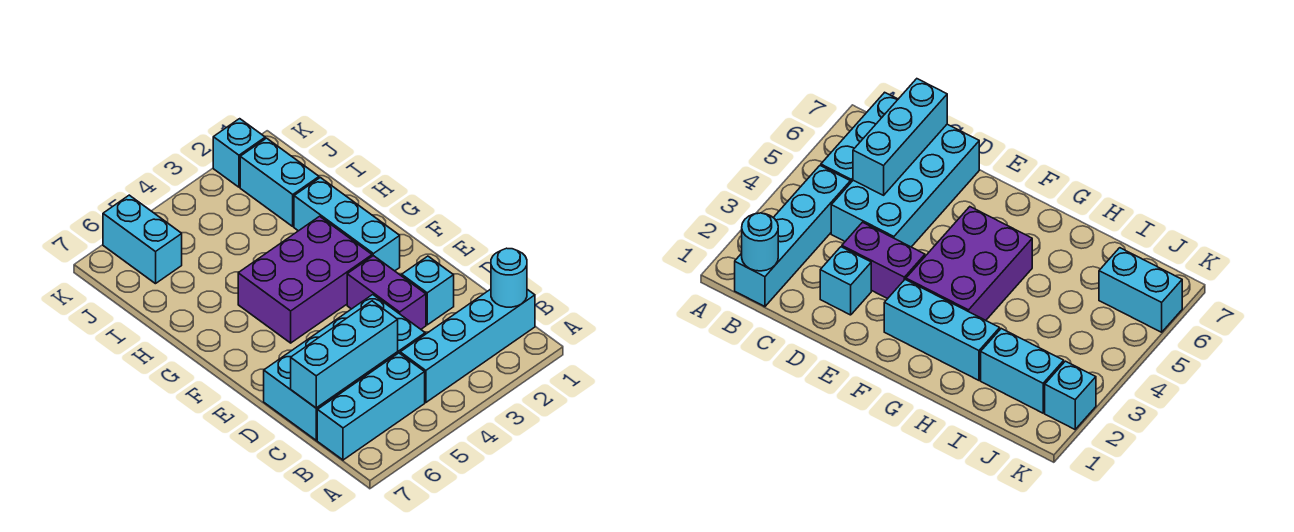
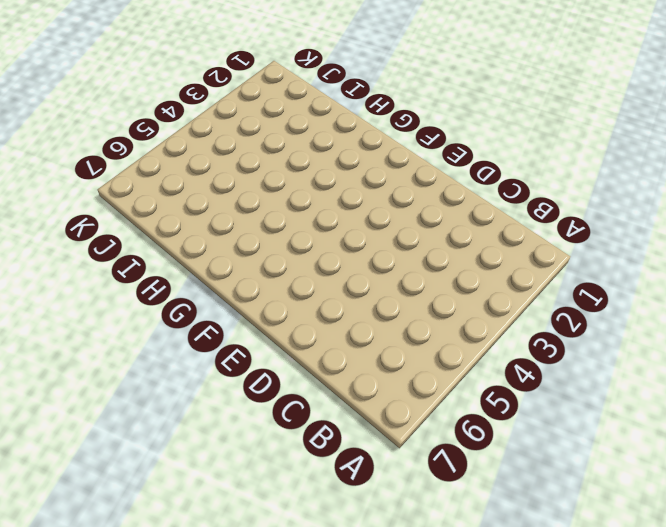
none -> cyan 1x4 brick [400,289,535,402]
none -> cyan 1x3 brick [317,353,425,460]
none -> cyan 2x4 brick [264,295,425,440]

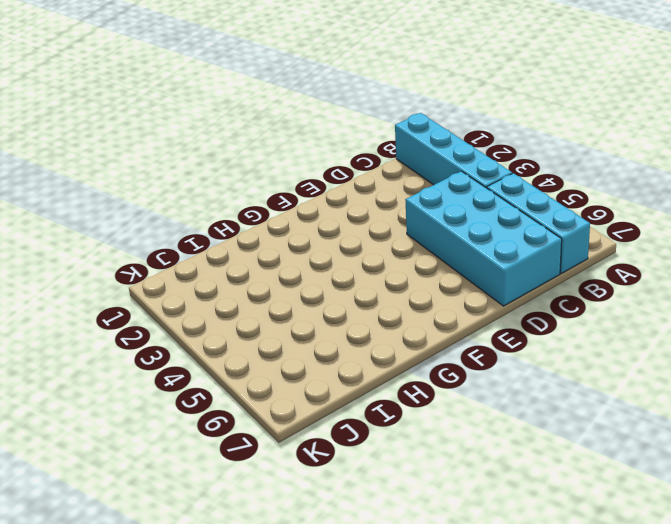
none -> cyan 1x1 brick [402,256,454,325]
none -> purple 1x2 brick [347,256,426,329]
none -> cyan 1x3 brick [294,178,400,271]

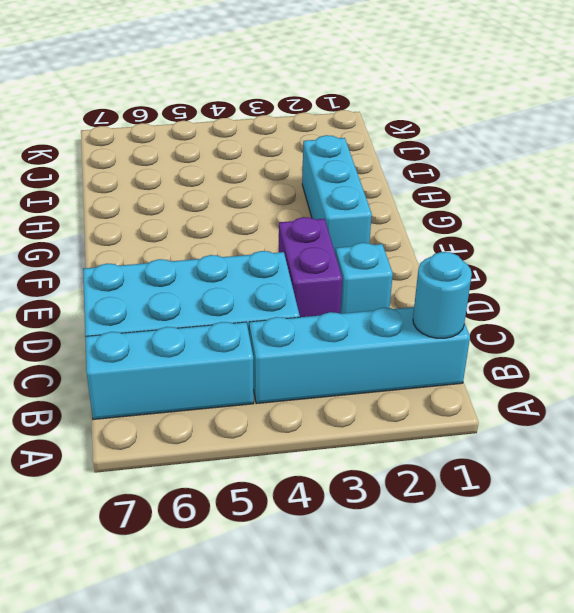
none -> purple 2x3 brick [238,216,372,343]
none -> cyan 1x2 brick [240,138,319,226]
none -> cyan 1x2 brick [103,195,182,284]

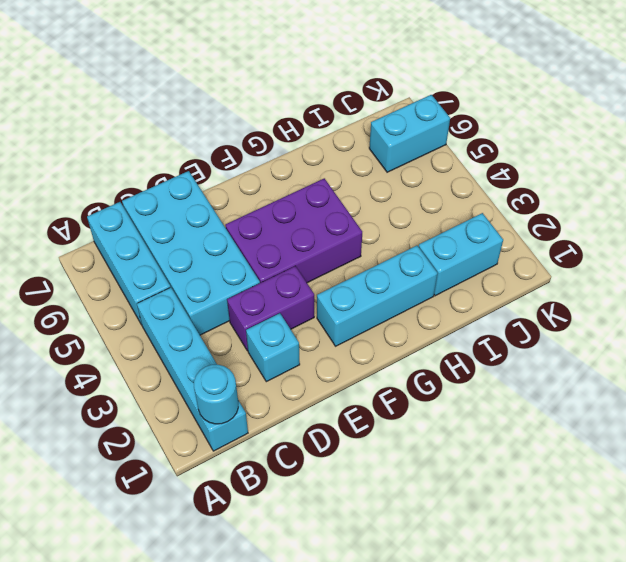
purple 2x3 brick [225,178,362,283] -> purple 2x3 brick turned to [238,216,372,343]
none -> cyan 1x1 brick [213,119,265,187]
none -> cyan 1x3 brick [291,301,398,408]

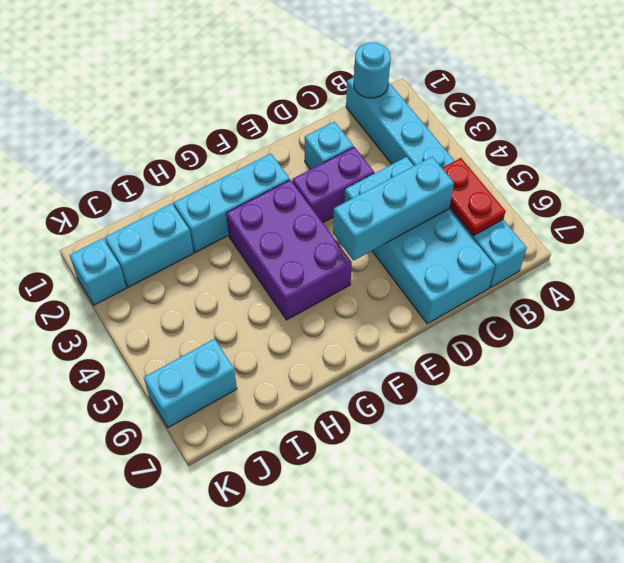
red 1x2 plate [442,158,506,236] -> none
cyan 1x3 brick [333,157,454,261] -> cyan 1x3 brick turned to [291,301,398,408]

